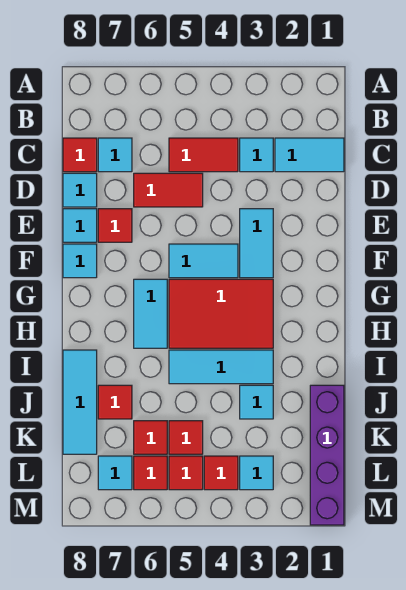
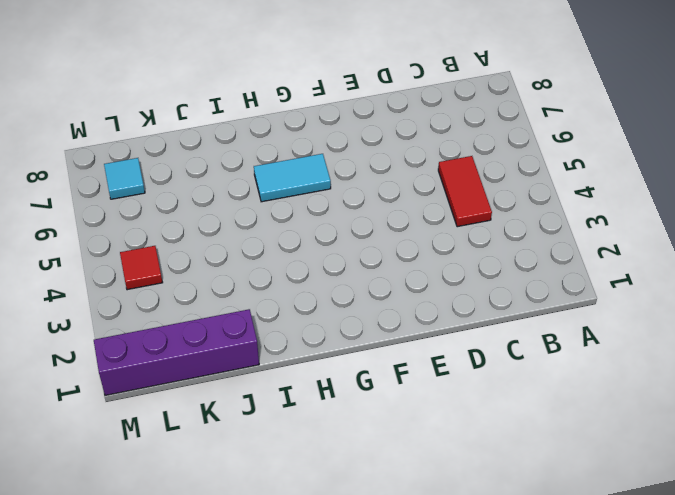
none -> cyan 1x2 tile [275,138,344,172]
none -> cyan 1x1 tile [240,138,273,172]
none -> cyan 1x1 tile [98,138,132,172]

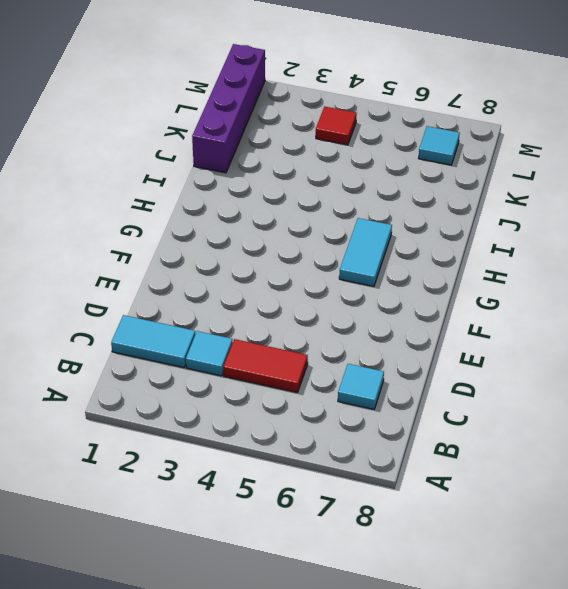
none -> red 1x1 tile [63,138,97,172]
none -> red 1x2 tile [134,173,203,207]
none -> cyan 1x1 tile [63,173,97,207]

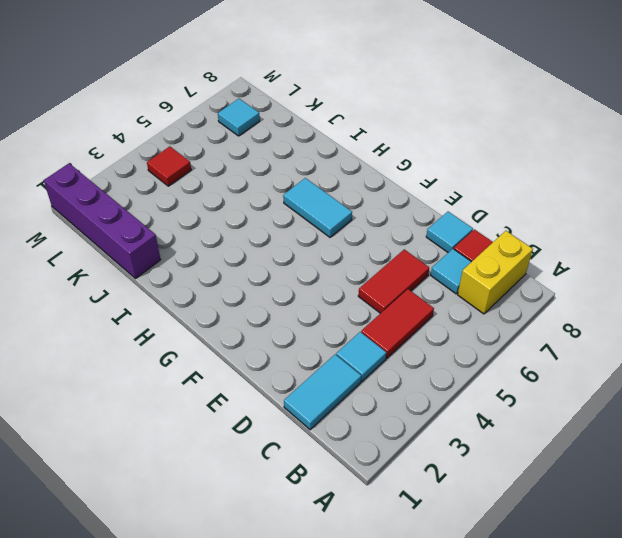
yellow 1x2 brick [458,231,533,314] -> none
none -> cyan 1x2 tile [240,209,273,278]
none -> red 1x1 tile [98,209,132,242]
none -> cyan 1x1 tile [63,209,97,242]

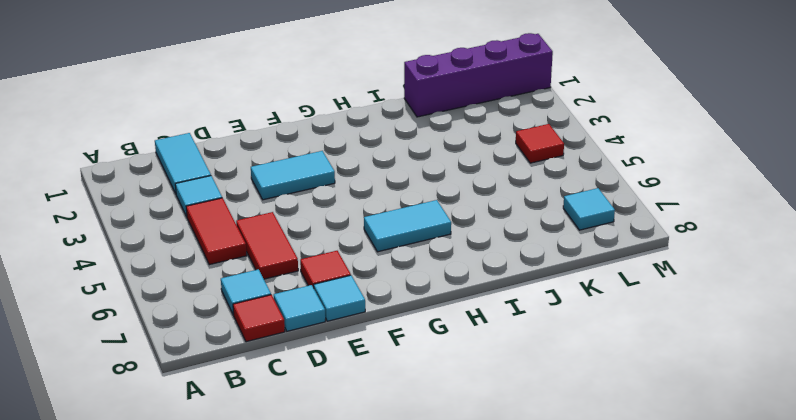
none -> cyan 1x2 tile [169,244,238,278]
none -> cyan 1x1 tile [63,244,97,278]
none -> red 2x3 tile [169,279,273,348]

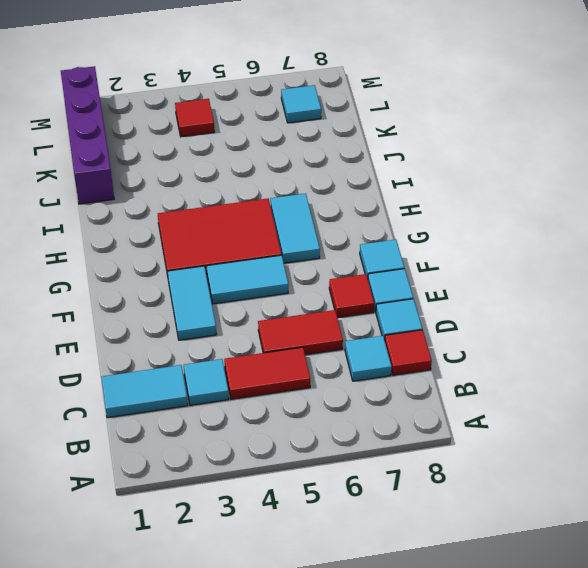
none -> cyan 1x3 tile [169,350,273,384]
none -> cyan 1x3 tile [63,350,97,454]
none -> cyan 1x1 tile [240,385,273,419]

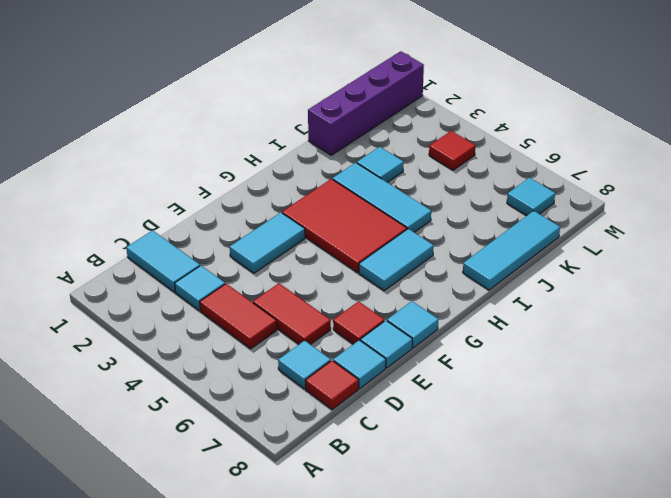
none -> cyan 1x2 tile [169,244,238,278]
none -> red 1x1 tile [98,385,132,419]
none -> red 1x1 tile [169,421,203,454]

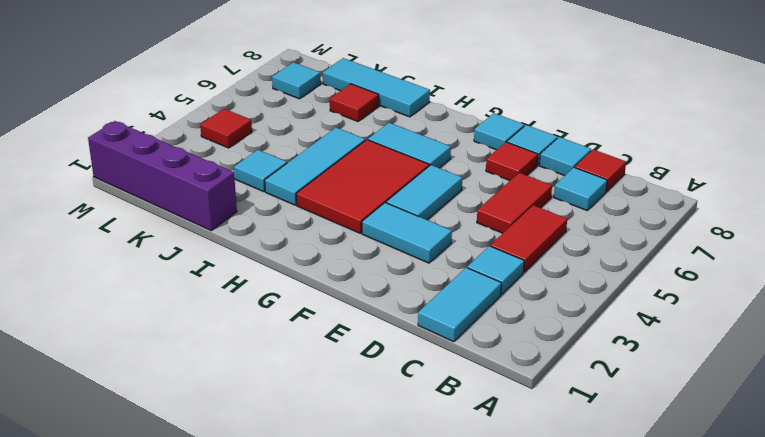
none -> red 1x1 tile [169,421,203,454]
none -> red 1x1 tile [134,421,167,454]
none -> cyan 1x1 tile [240,456,273,490]

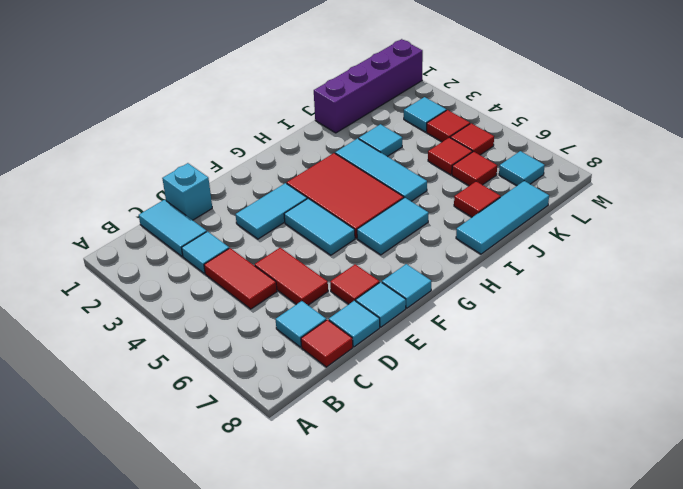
cyan 1x1 brick [162,163,212,220] -> none
none -> red 1x1 tile [134,456,167,490]

